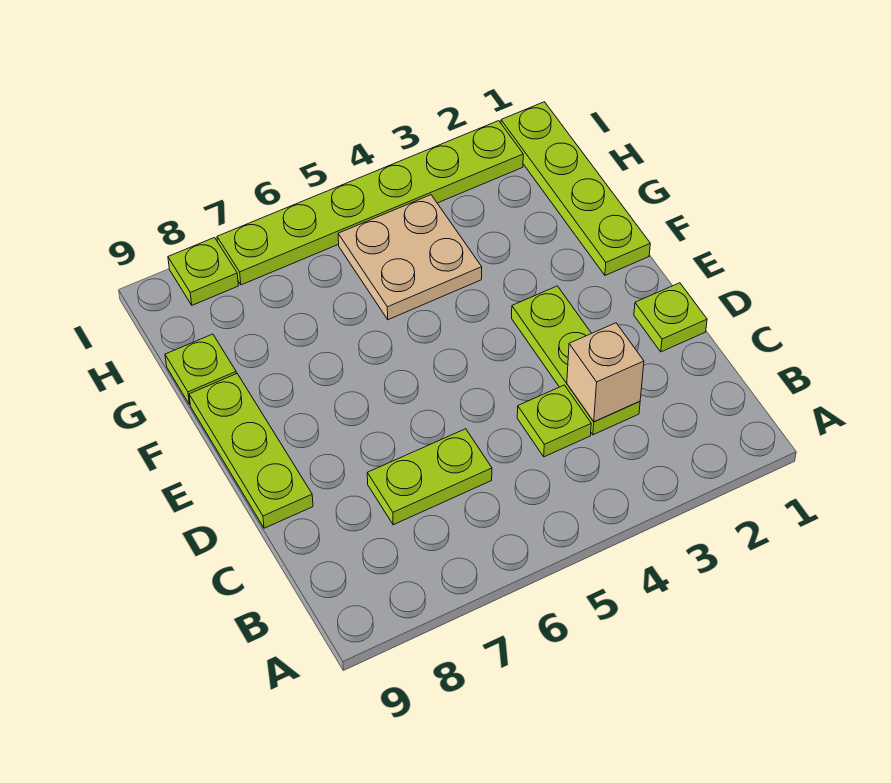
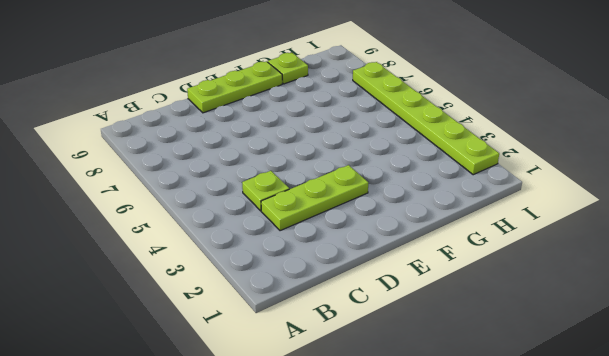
none -> lime 1x2 plate [367,429,492,525]
none -> lime 1x1 plate [634,283,707,352]

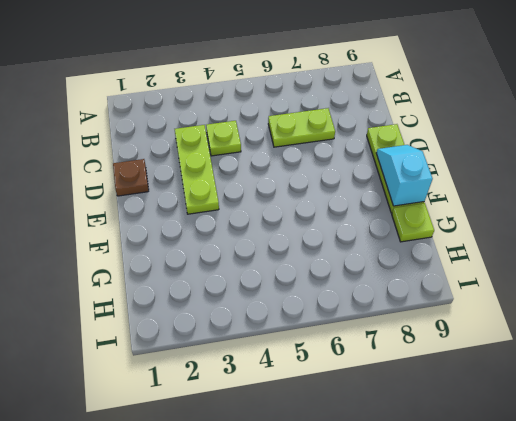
brown 1x1 plate [113,159,149,196] -> lime 1x1 plate [634,283,707,352]
cyan 1x2 slope [376,145,433,206] -> none
none -> lime 1x4 plate [501,102,650,275]
none -> tan 2x2 plate [338,195,482,320]

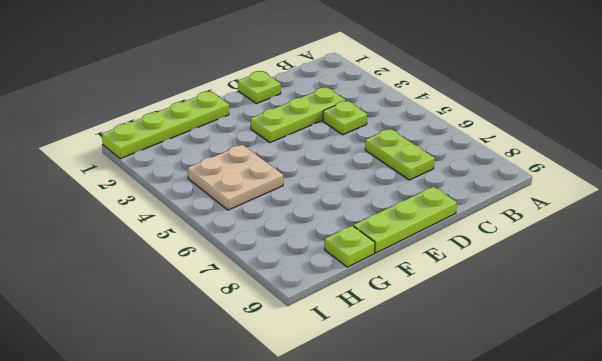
none -> lime 1x6 plate [217,121,523,285]
none -> lime 1x1 plate [168,238,238,305]

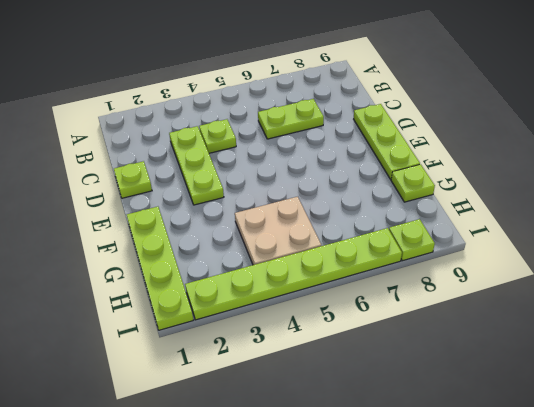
none -> tan 1x1 brick [567,323,644,422]

